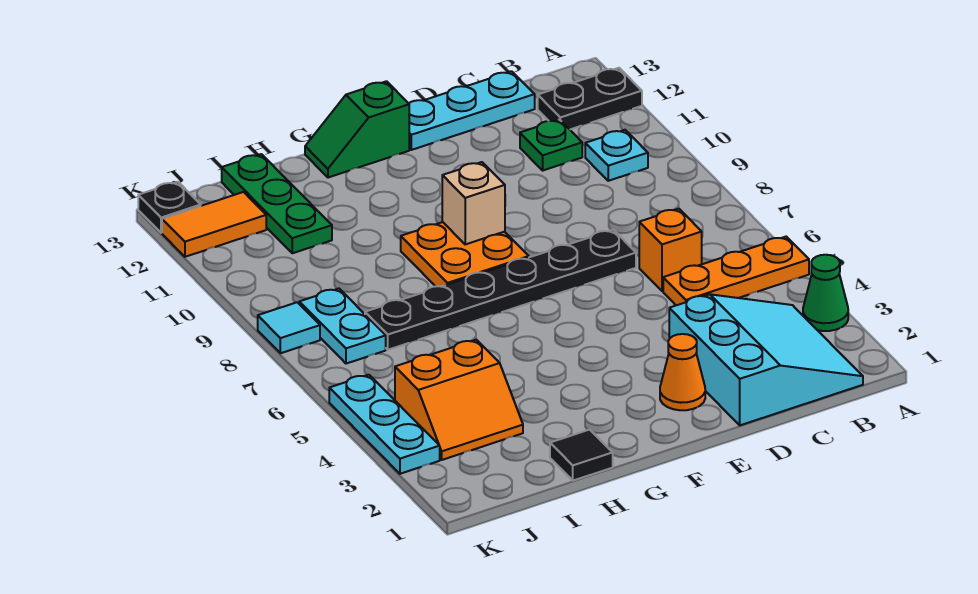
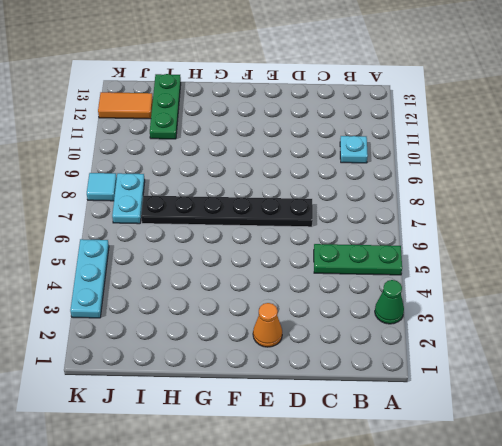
green 1x3 plate [314,244,402,275] -> orange 1x3 plate [663,237,809,305]
none -> black 1x2 plate [538,68,642,129]
none -> cyan 3x3 slope [669,294,863,425]
none -> orange 1x1 brick [639,209,702,291]

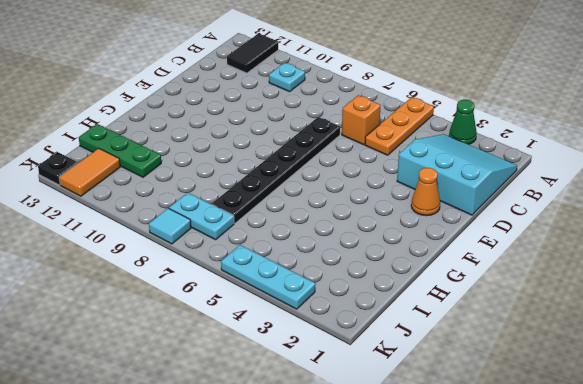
black 1x2 tile [227,33,278,73] -> black 1x2 plate [538,68,642,129]
none -> green 1x1 plate [520,120,582,170]
none -> cyan 1x3 plate [409,71,535,150]
none -> orange 2x2 plate [401,222,529,287]

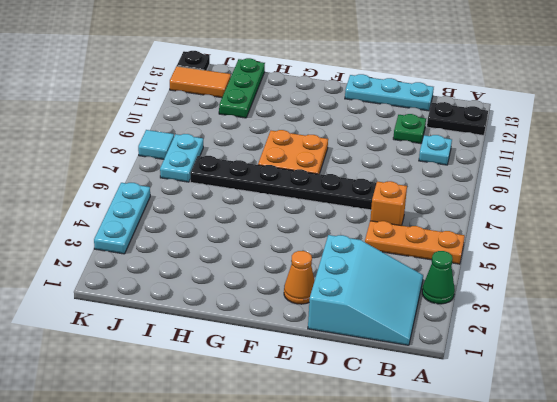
none -> green 1x2 slope [305,81,409,178]
none -> black 1x1 tile [550,430,613,481]
none -> orange 2x2 slope [395,340,523,460]

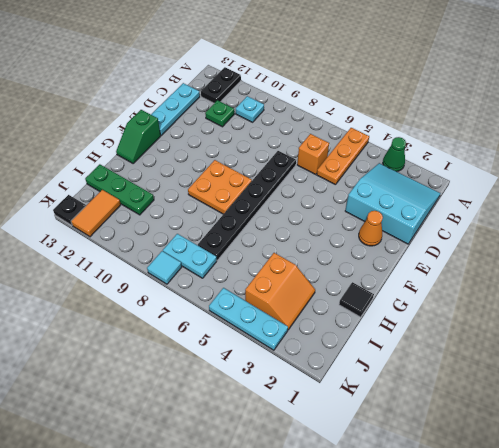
none -> tan 1x1 brick [442,162,505,244]

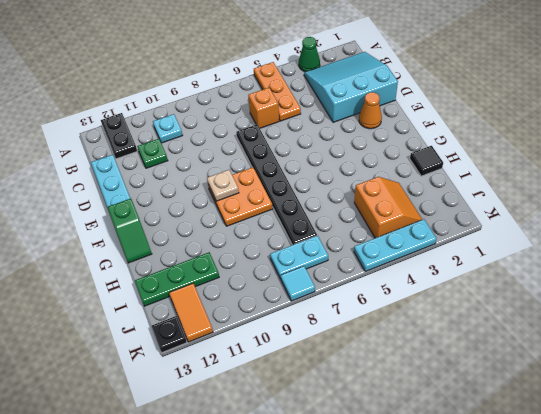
tan 1x1 plate [207,170,239,201] -> tan 1x1 brick [442,162,505,244]

